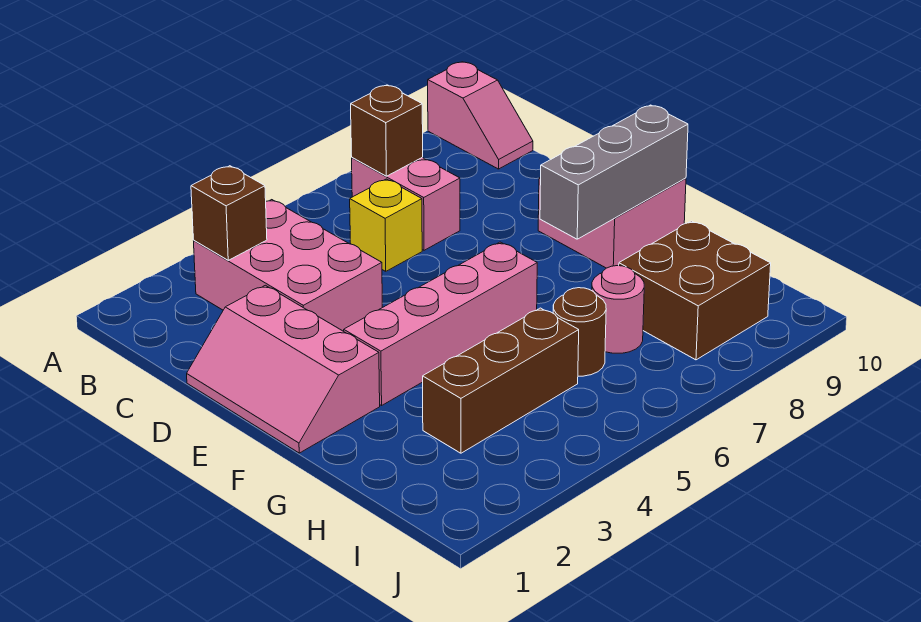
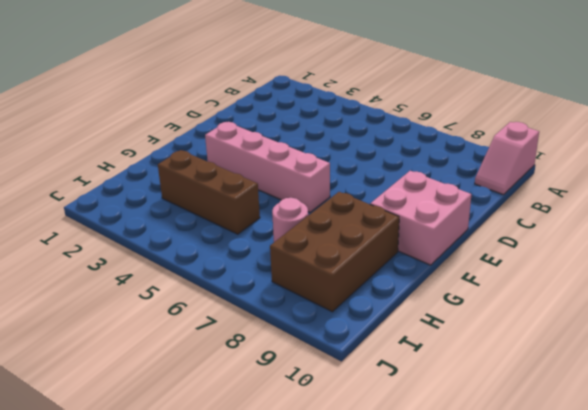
brown 2x3 brick [270,192,399,312] -> brown 2x2 brick [619,221,771,360]
none -> pink 2x3 brick [194,200,382,331]
none -> pink 1x2 brick [352,157,460,250]
none -> yellow 1x1 brick [350,179,422,271]

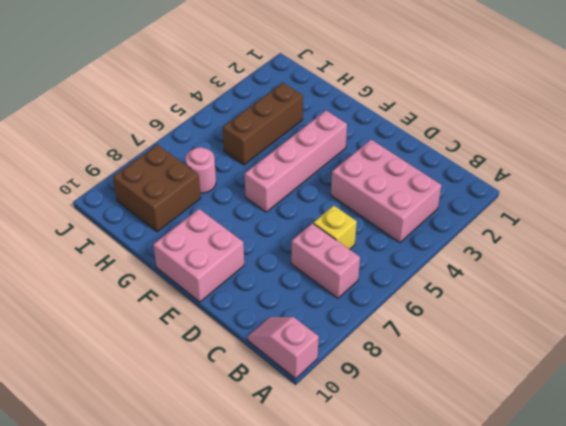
none -> pink 2x3 slope [187,285,380,453]
none -> brown 1x1 round brick [553,288,606,376]
none -> brown 1x1 brick [191,166,267,260]

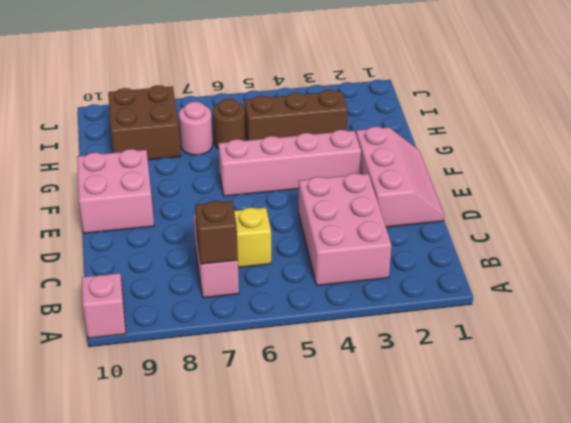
none -> brown 1x1 brick [191,166,267,260]
none -> grey 1x3 brick [540,105,688,239]

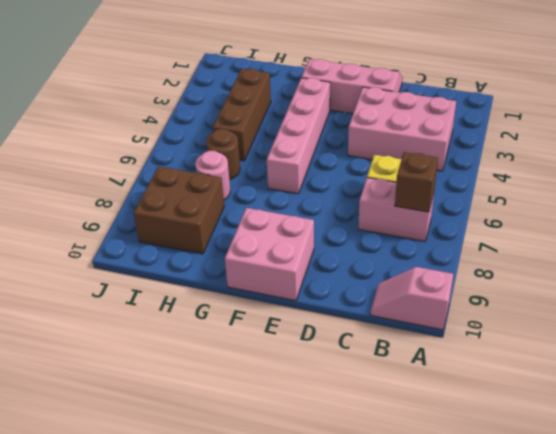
none -> brown 1x1 brick [191,166,267,260]
none -> grey 1x3 brick [540,105,688,239]

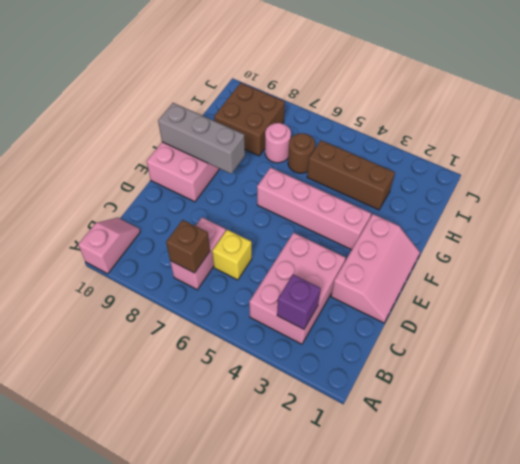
purple 1x1 brick [277,274,321,329] -> brown 1x1 brick [191,166,267,260]

